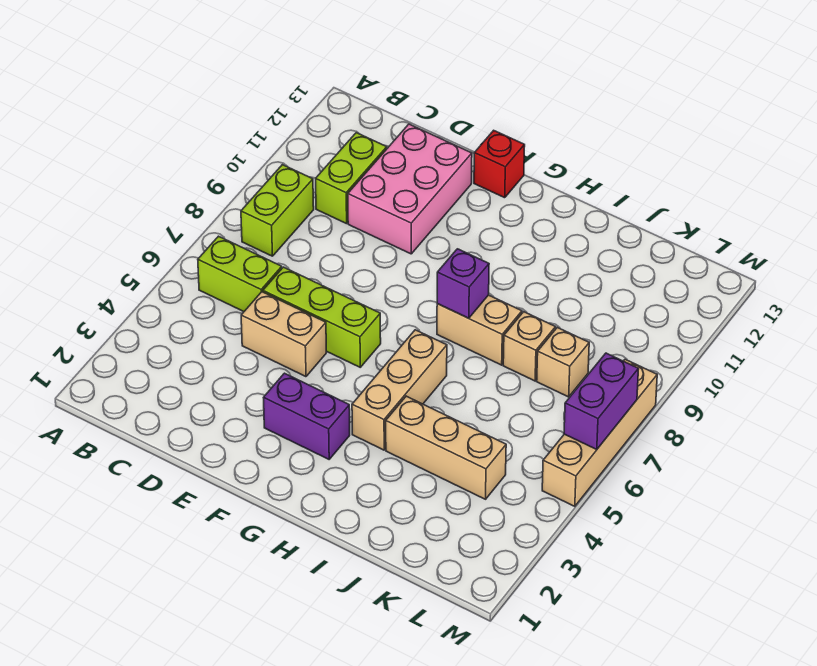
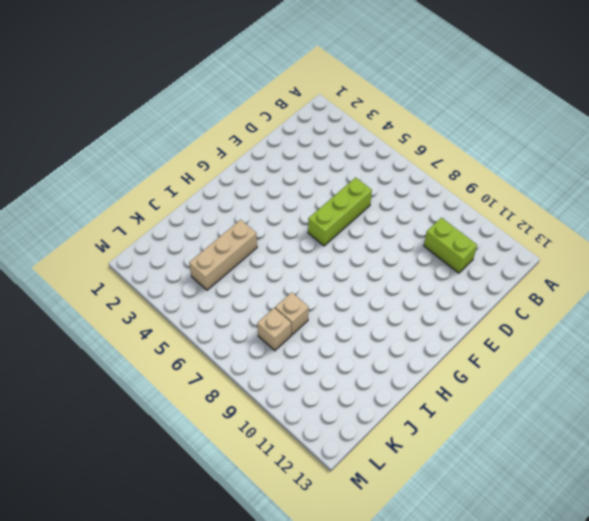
none -> lime 1x2 brick [198,236,282,312]
none -> lime 1x2 brick [241,165,314,256]
none -> tan 1x2 brick [241,292,326,377]

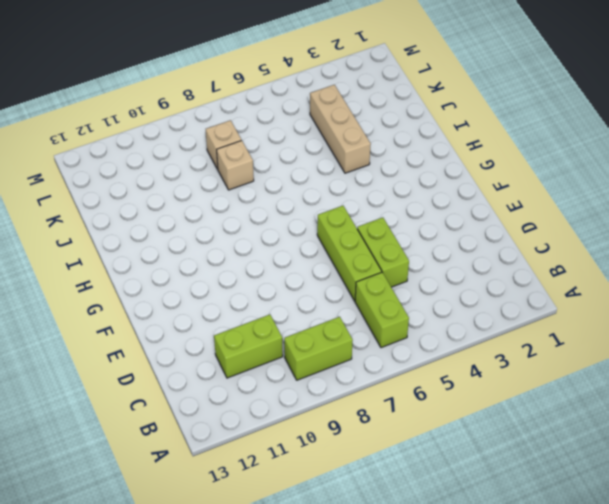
lime 1x2 brick [357,217,409,287] -> tan 1x2 brick [241,292,326,377]
none -> pink 2x3 brick [348,124,472,254]
none -> purple 1x2 brick [264,373,350,459]
none -> red 1x1 brick [474,130,525,198]

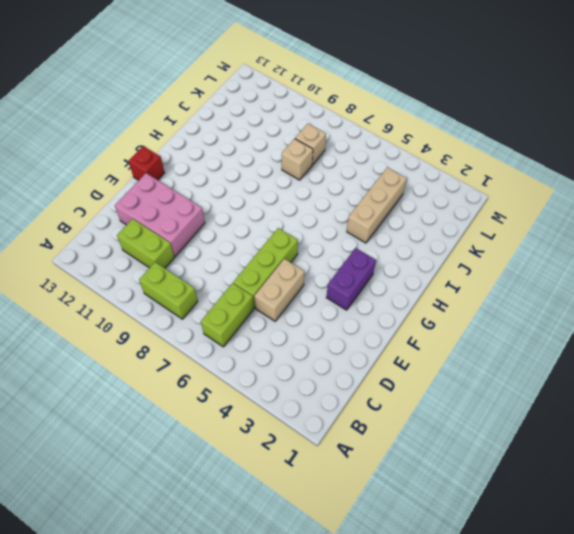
none -> tan 1x3 brick [352,330,447,450]
none -> tan 1x2 brick [437,295,522,365]
none -> tan 1x4 brick [542,359,657,506]

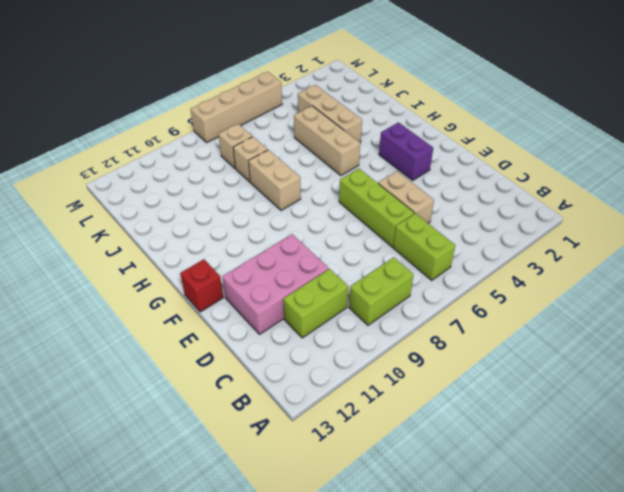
tan 1x3 brick [294,106,360,175] -> tan 1x3 brick turned to [352,330,447,450]
none -> purple 1x1 brick [437,249,489,318]
none -> purple 1x2 brick [564,353,638,450]

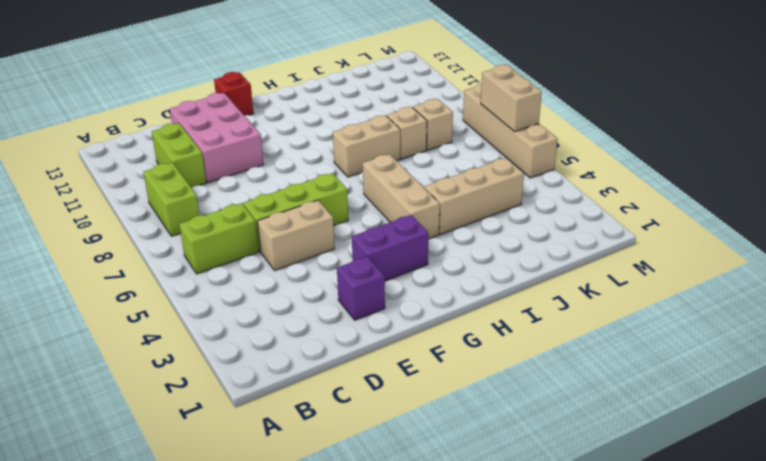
purple 1x1 brick [337,257,385,320] -> purple 1x1 brick moved to [437,249,489,318]
tan 1x2 brick [481,65,542,132] -> purple 1x2 brick [564,353,638,450]

